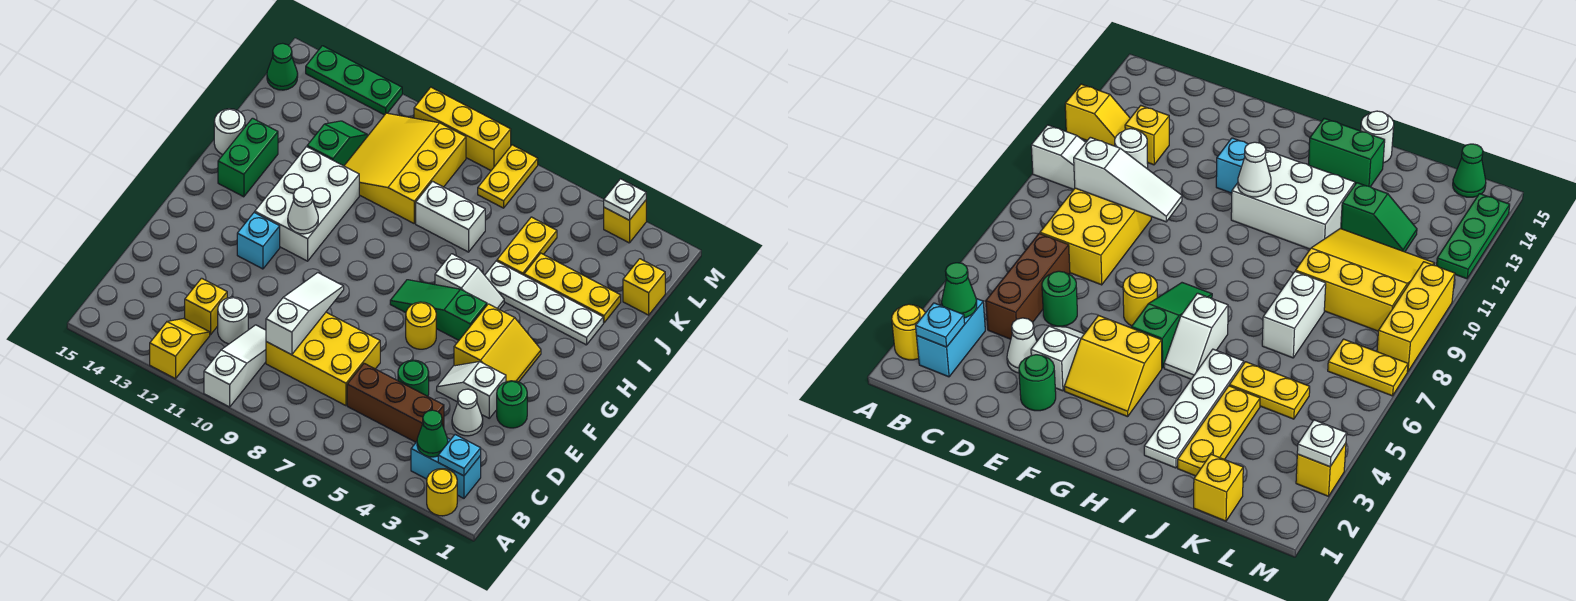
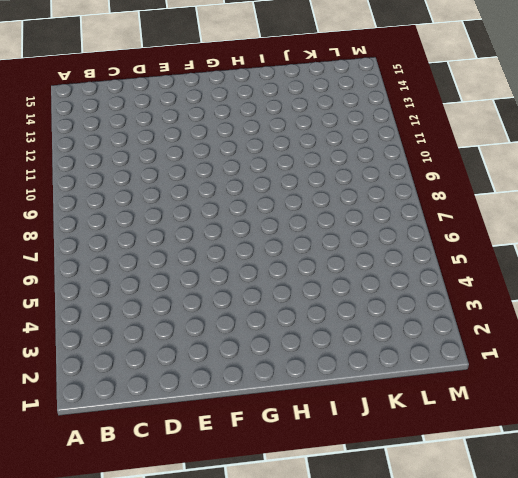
none -> yellow 1x1 round brick [427,469,457,516]
none -> white 1x3 slope [204,325,266,407]
none -> yellow 1x2 slope [150,318,210,379]
none -> cyan 1x2 brick [411,438,481,498]

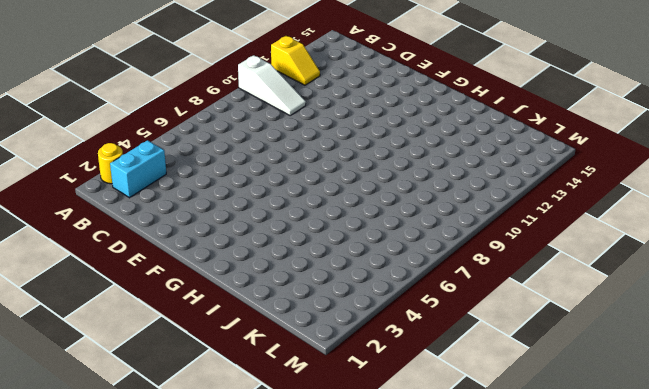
none -> brown 1x3 brick [347,363,444,442]
none -> yellow 2x3 brick [266,312,380,406]
none -> white 1x1 round brick [218,297,248,344]
none -> yellow 1x1 brick [185,278,227,335]

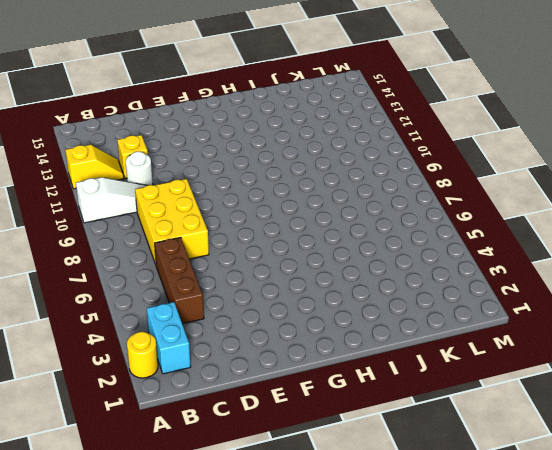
none -> white 1x1 cone [452,389,483,436]
none -> green 1x1 round brick [398,360,429,396]
none -> green 1x1 round brick [497,381,527,428]
none -> white 1x2 slope [437,362,506,418]

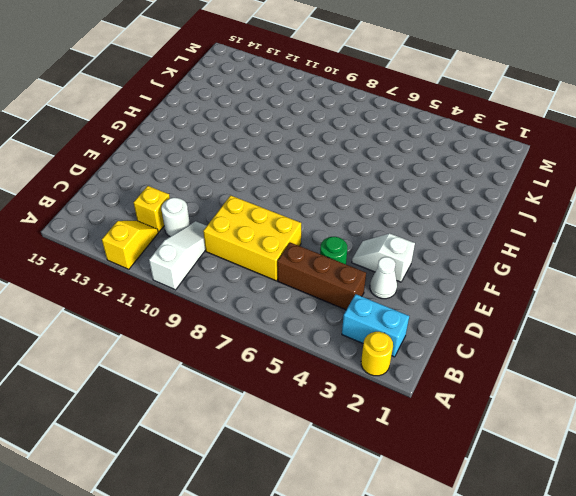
none -> green 1x1 round brick [497,381,527,428]
none -> yellow 2x2 slope [454,304,541,382]
none -> yellow 1x1 round brick [406,302,436,349]
none -> cyan 1x1 brick [237,212,280,269]

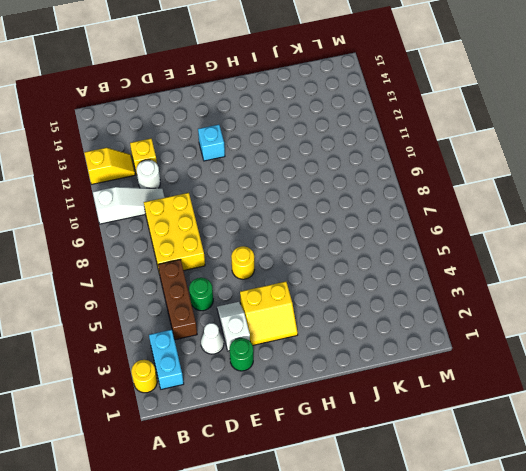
none -> green 1x3 slope [390,280,487,340]
none -> white 2x3 brick [255,147,359,261]
none -> white 1x2 slope [435,254,504,310]
none -> green 1x2 brick [218,118,278,197]

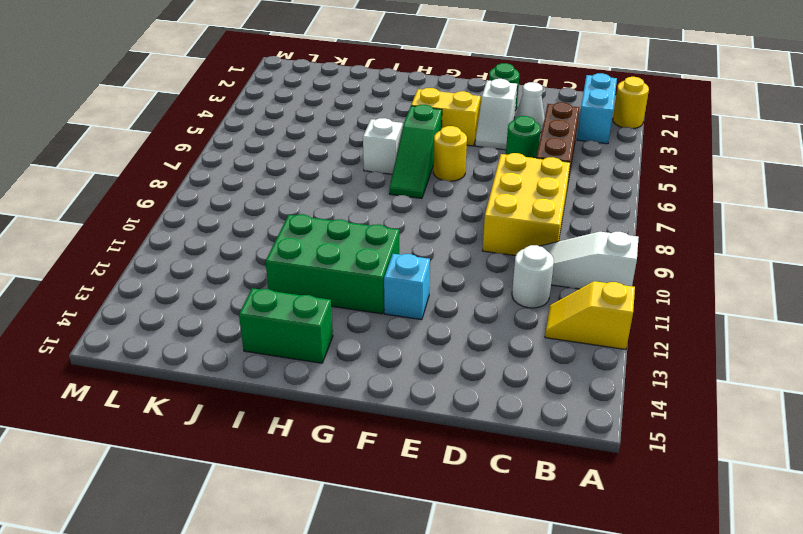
green 2x3 brick [265,214,399,314] -> white 2x3 brick [255,147,359,261]
none -> yellow 1x1 brick [185,278,227,335]
none -> white 1x4 plate [485,261,603,345]
none -> white 1x1 round brick [214,109,245,154]
none -> yellow 1x3 plate [524,253,621,323]

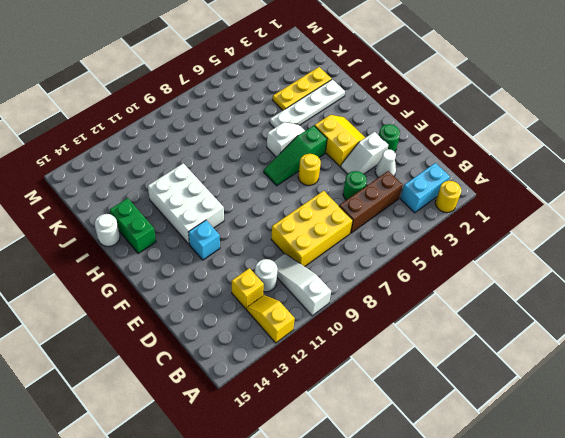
none -> yellow 1x2 plate [497,217,557,275]
none -> white 1x2 brick [416,181,485,252]
none -> yellow 3x3 slope [344,113,466,223]
none -> green 1x2 slope [307,121,367,166]

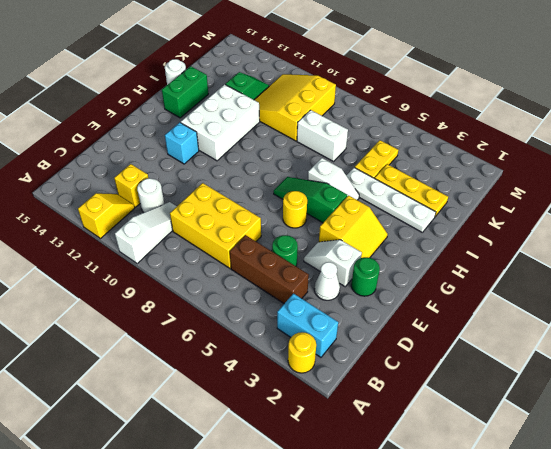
none -> yellow 1x1 brick [623,259,665,315]
none -> yellow 1x2 plate [478,145,538,208]
none -> green 1x1 cone [267,43,298,90]
none -> yellow 1x1 brick [604,200,646,243]

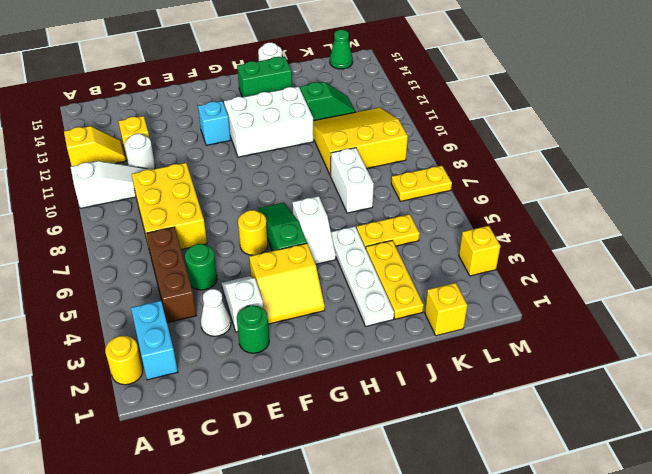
none -> yellow 1x3 brick [414,87,511,170]
none -> green 1x3 plate [306,46,402,115]
none -> cyan 1x1 plate [438,435,481,476]
none -> green 1x1 cone [417,410,448,457]

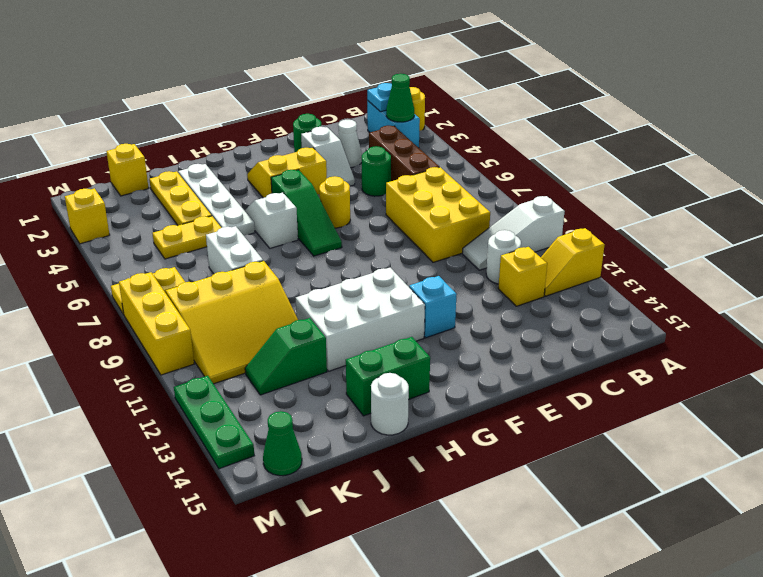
none -> white 1x3 slope [266,273,344,355]
none -> white 1x1 cone [288,187,318,234]
none -> white 1x1 plate [604,179,646,220]

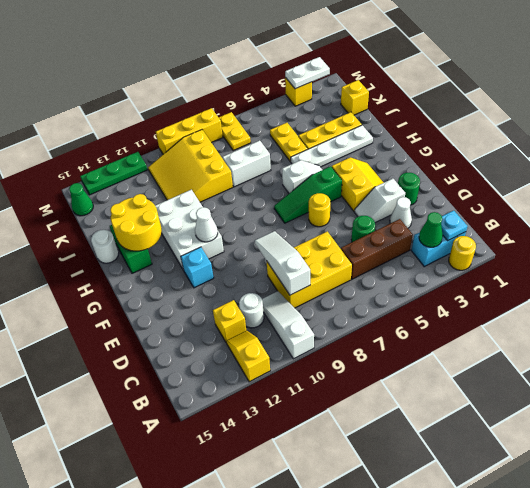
yellow 2x2 round brick [110,194,162,251] -> none
white 1x2 plate [285,57,330,89] -> white 1x1 plate [604,179,646,220]
none -> green 1x2 slope [307,121,367,166]

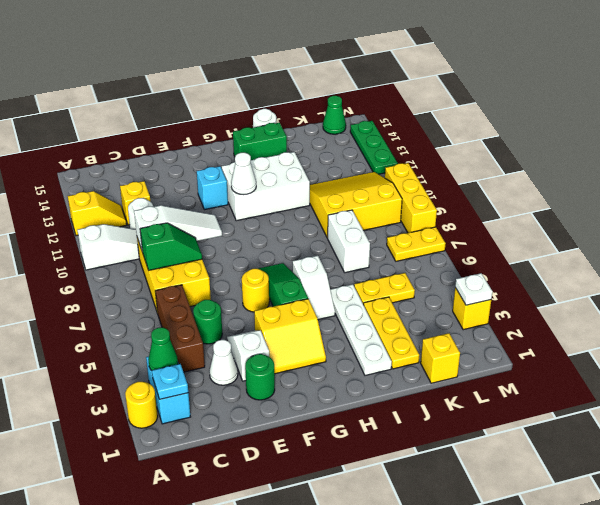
green 1x2 slope [140,223,202,270] -> green 1x2 slope moved to [307,121,367,166]

